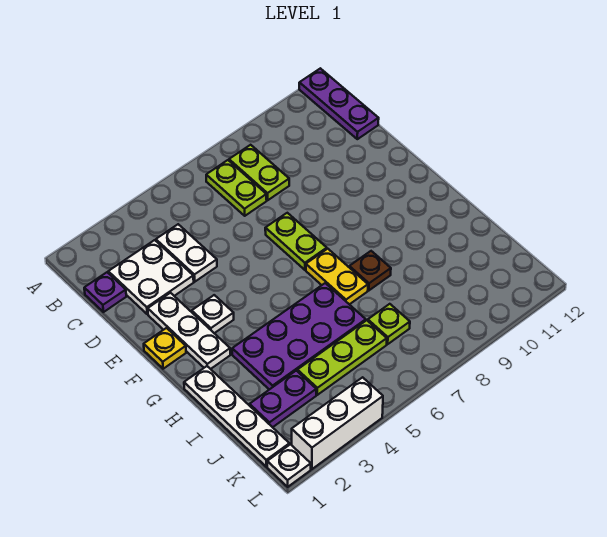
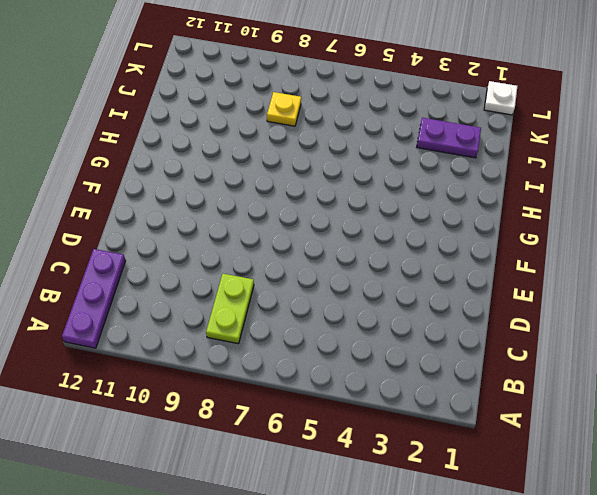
yellow 1x1 plate [267,92,301,126] -> yellow 1x1 plate moved to [144,328,186,369]
none -> lime 1x2 plate [206,160,267,216]
none -> purple 1x1 plate [84,272,126,312]
none -> white 2x2 plate [108,240,194,314]

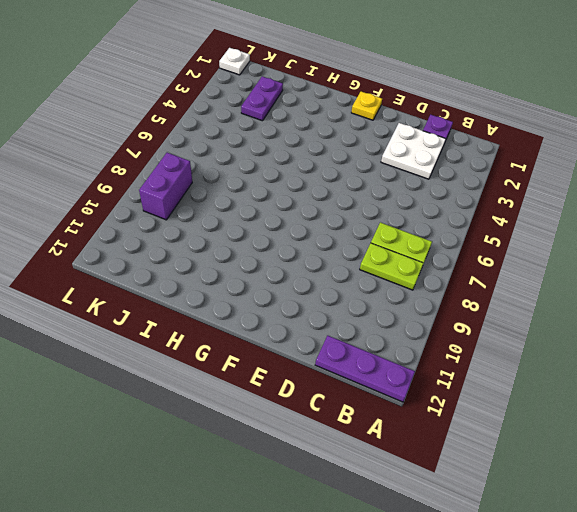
purple 1x2 brick [139,153,192,220] -> none
none -> white 1x2 plate [156,224,217,282]
none -> white 1x3 plate [148,293,230,369]
none -> lime 1x2 plate [265,213,327,270]

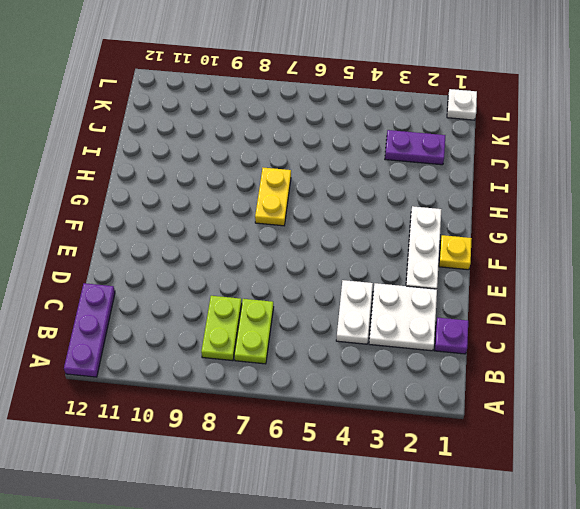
none -> lime 1x2 plate [265,213,327,270]
none -> white 1x1 plate [192,295,234,333]
none -> white 1x4 plate [184,366,289,467]

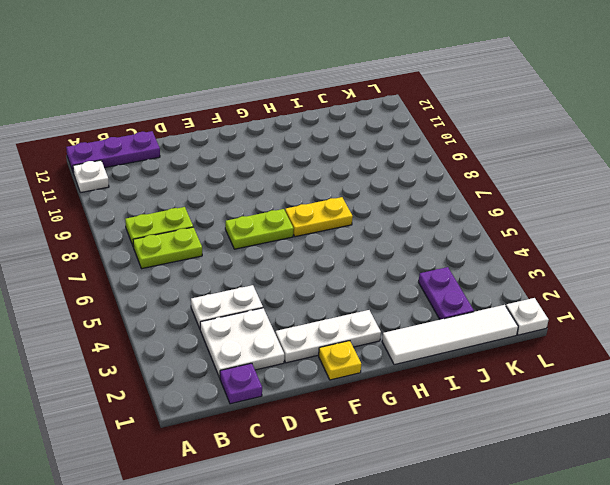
white 1x1 plate [73,160,109,193] -> white 1x1 plate moved to [192,295,234,333]
white 1x4 tile [382,305,518,365] -> white 1x4 plate [184,366,289,467]
none -> purple 2x4 plate [232,283,366,390]
none -> brown 1x1 plate [349,251,391,290]
none -> lime 1x3 plate [297,320,387,395]

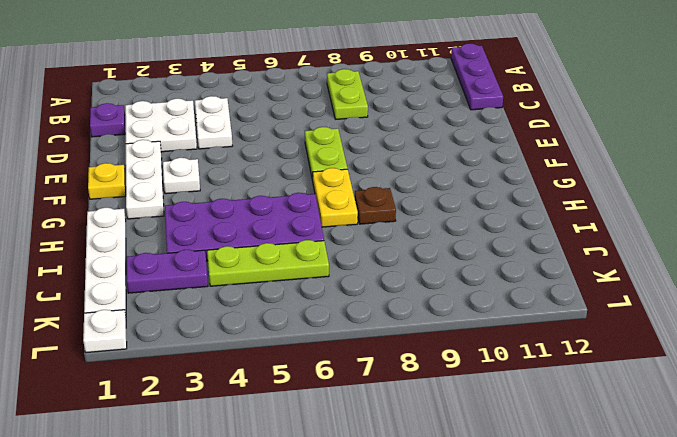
none -> lime 1x2 plate [206,160,267,216]
none -> lime 1x1 plate [368,304,410,344]
none -> white 1x3 brick [292,377,383,469]

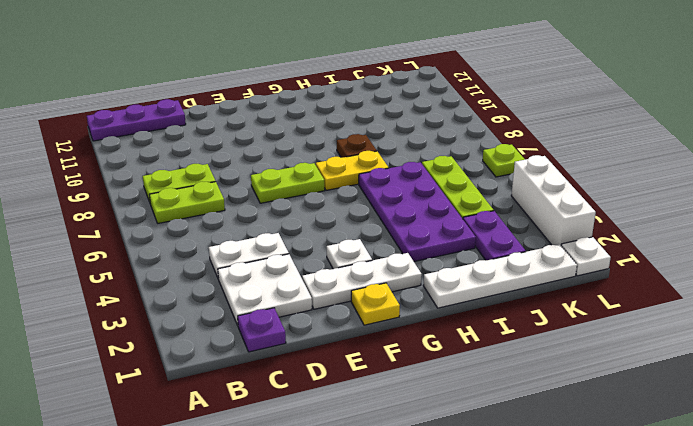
lime 1x1 plate [483,144,525,177] -> lime 1x1 plate moved to [368,304,410,344]

